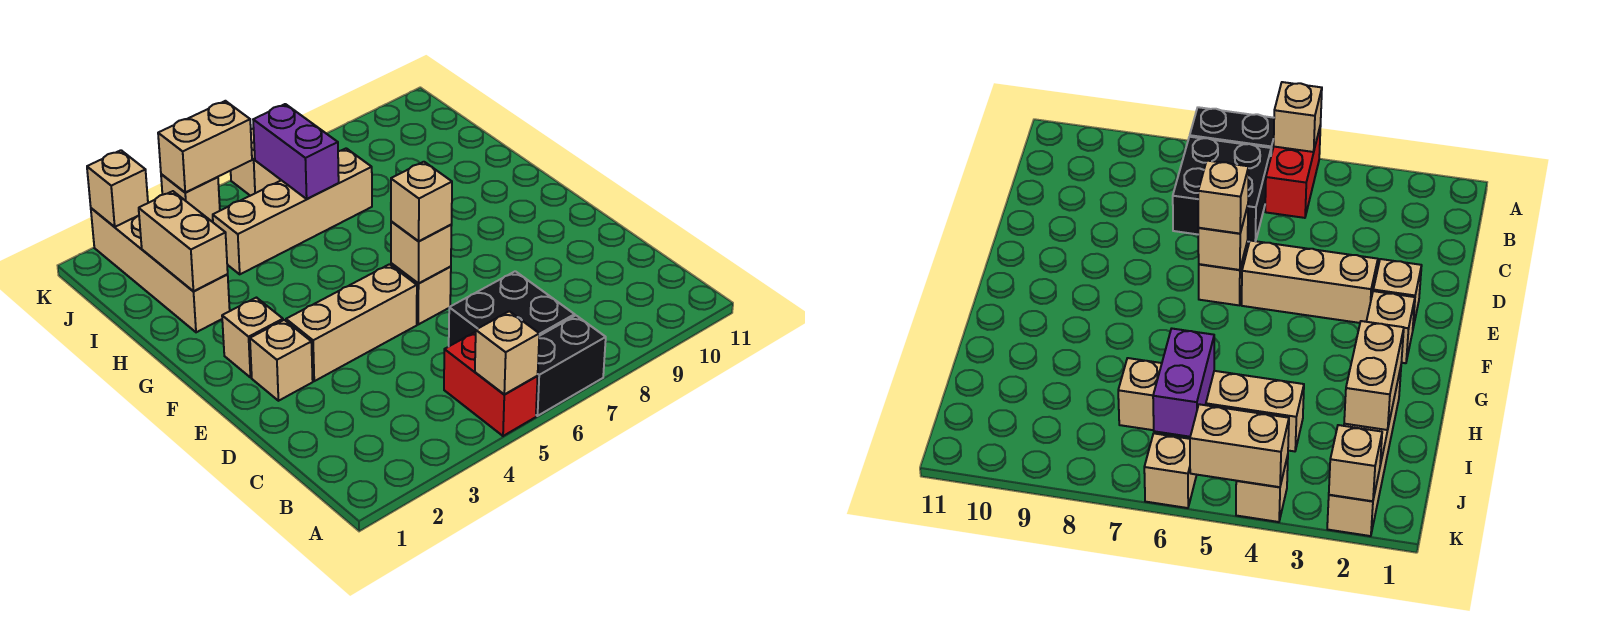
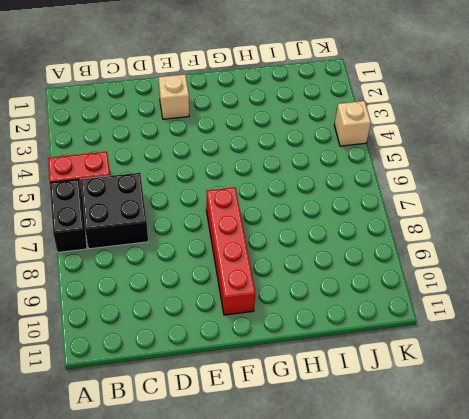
red 1x4 brick [206,187,255,315] -> none
none -> tan 1x3 brick [286,264,417,381]
none -> tan 1x1 brick [391,263,451,324]
none -> tan 1x1 brick [222,298,283,378]

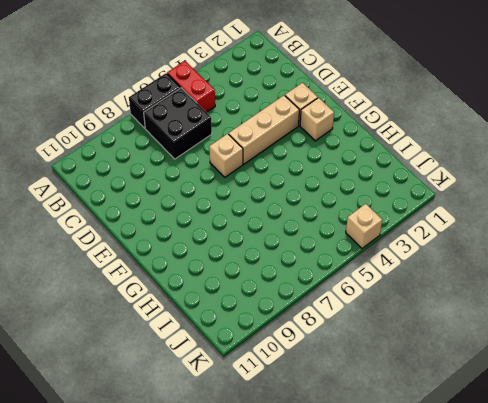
none -> tan 1x4 brick [91,208,230,332]
none -> tan 1x4 brick [213,148,372,274]
none -> tan 1x1 brick [231,129,281,196]

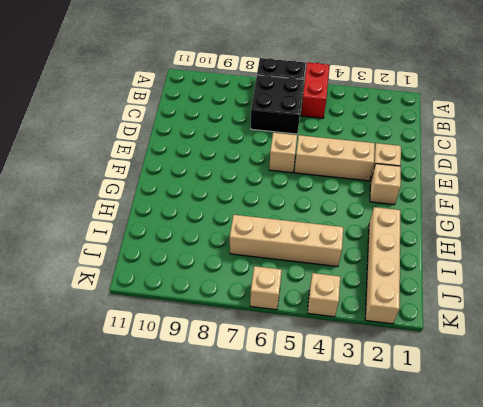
none -> tan 1x1 brick [475,311,539,395]
none -> tan 1x1 brick [391,222,452,283]
none -> tan 1x2 brick [139,191,228,291]

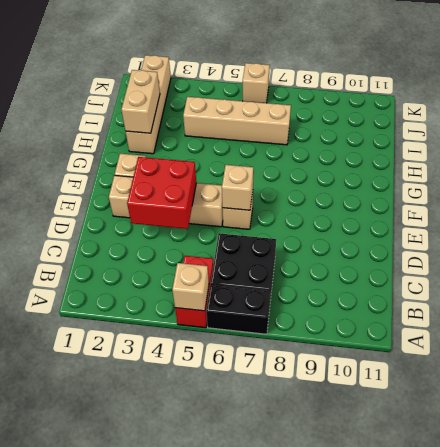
red 2x2 brick [127,157,196,229] -> none
none -> tan 1x1 brick [161,174,220,221]
none -> purple 1x2 brick [253,104,339,199]
none -> tan 1x1 brick [87,150,148,227]

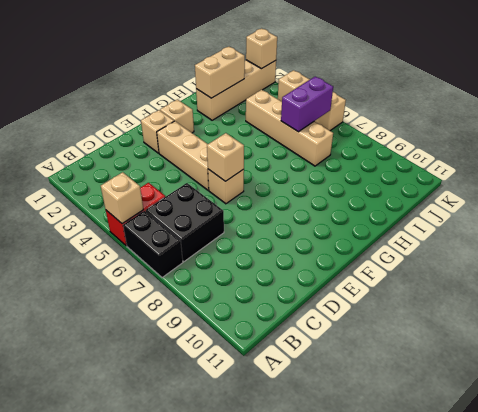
none -> tan 1x2 brick [158,101,252,192]
none -> tan 1x1 brick [391,162,452,241]

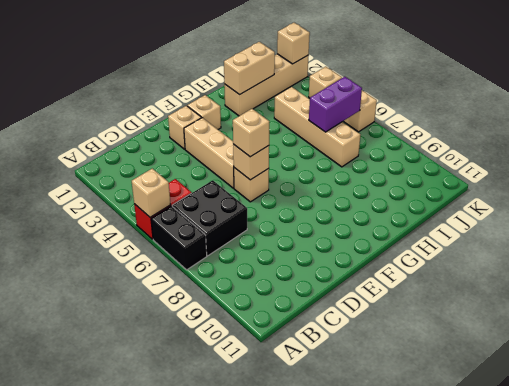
none -> tan 1x2 brick [158,101,252,192]

